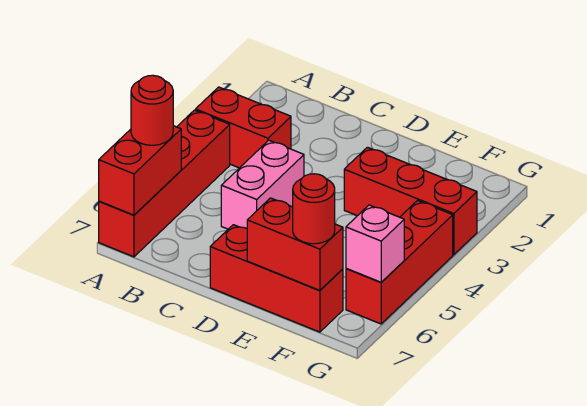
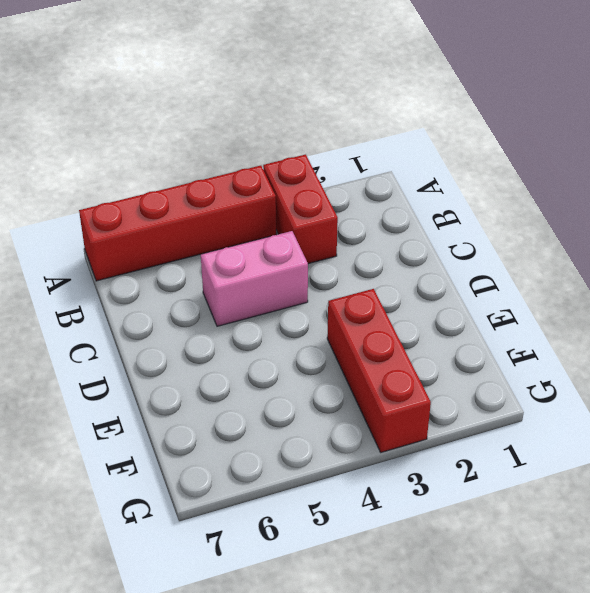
none -> red 1x3 brick [210,225,343,332]
none -> red 1x3 brick [346,201,453,324]

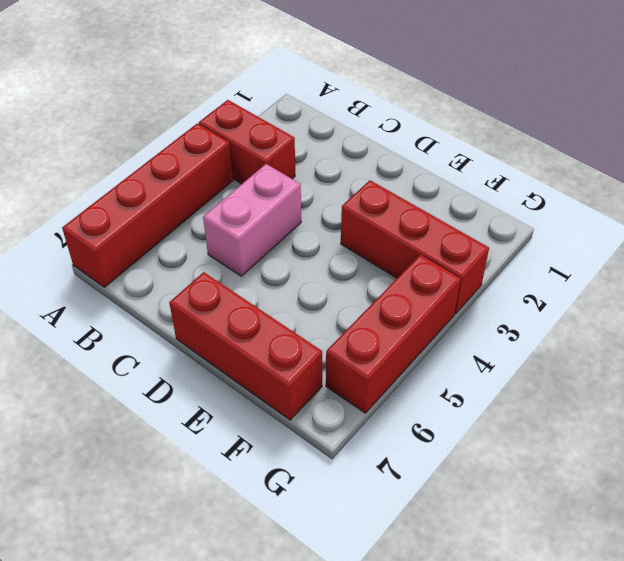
none -> red 1x2 brick [99,126,181,215]
none -> red 1x2 brick [247,198,343,291]

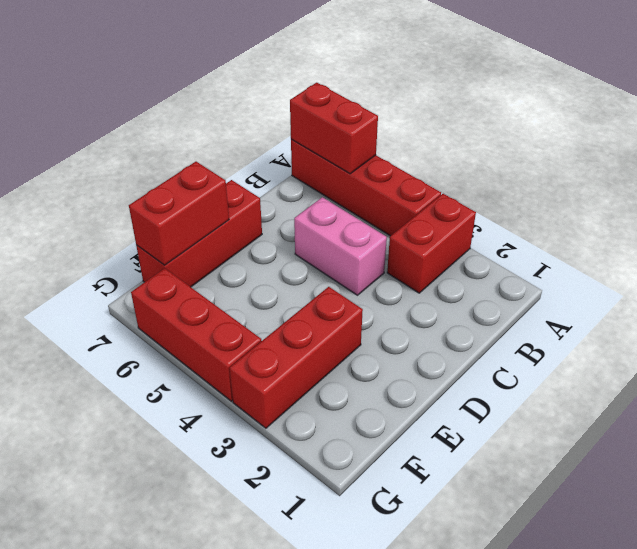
none -> pink 1x1 brick [346,205,404,282]
none -> red 1x1 round brick [131,75,173,145]

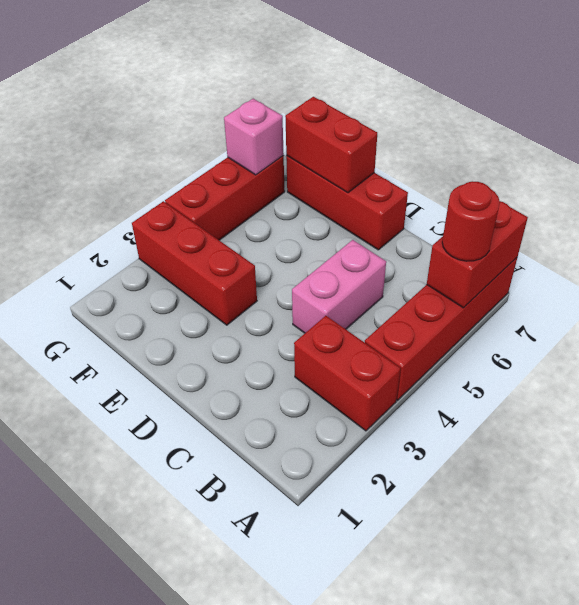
none -> red 1x1 round brick [293,174,335,244]

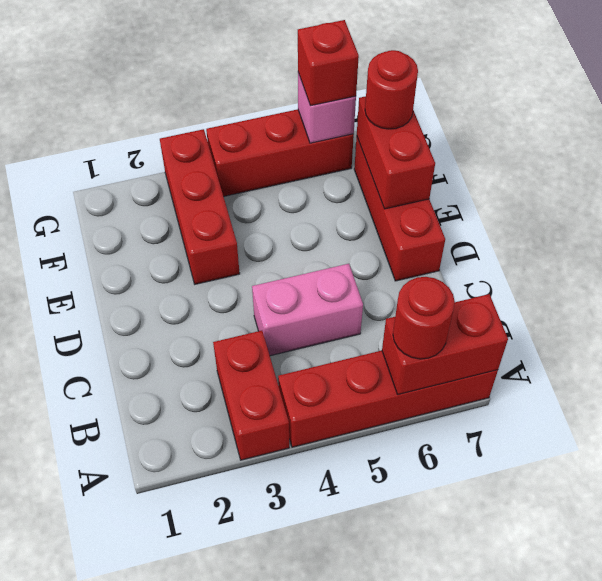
red 1x1 brick [298,20,359,106] -> none

